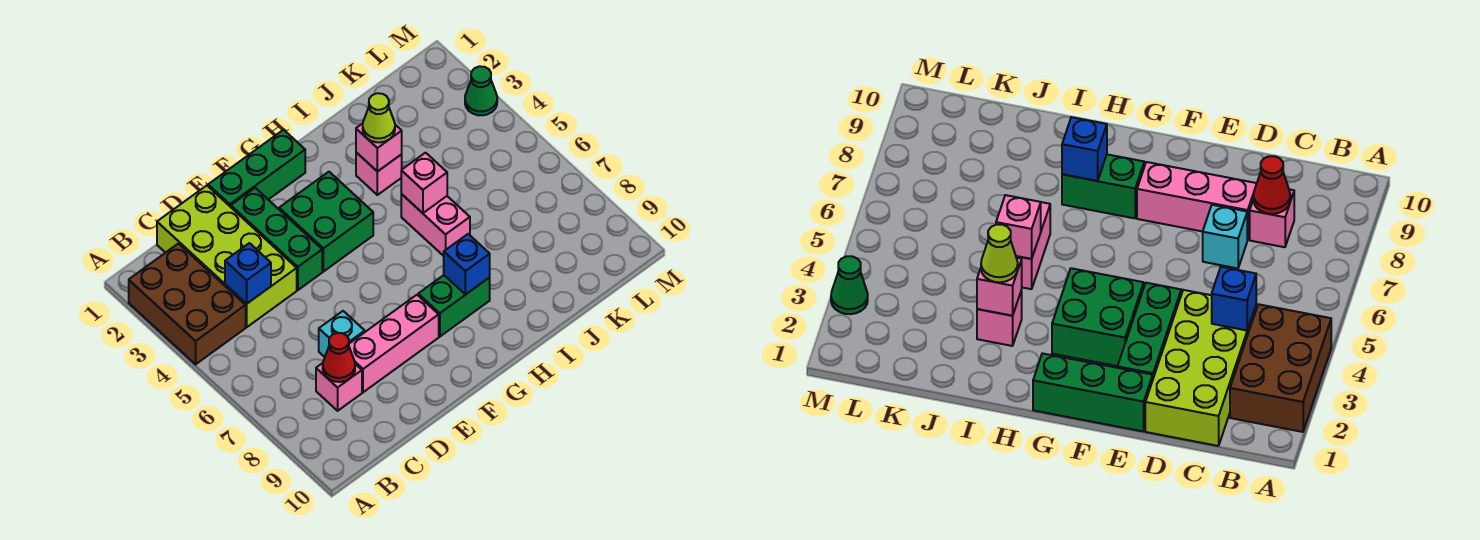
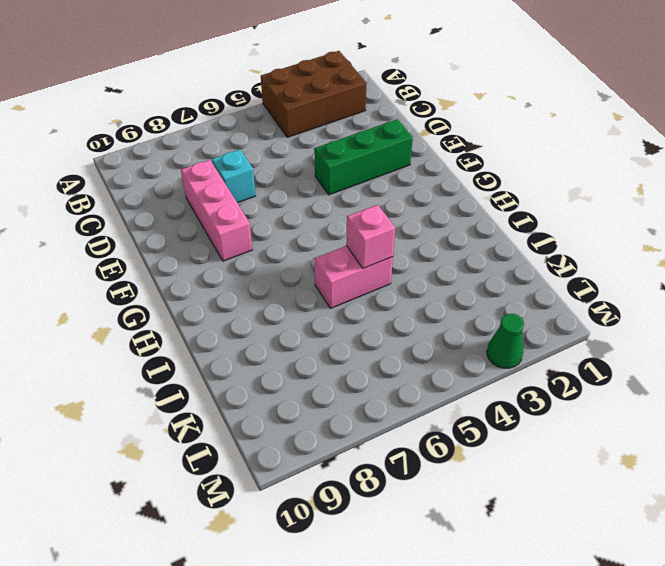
none -> lime 2x4 brick [157,186,297,327]
none -> pink 1x1 brick [316,363,362,411]
none -> green 1x3 brick [208,130,305,207]

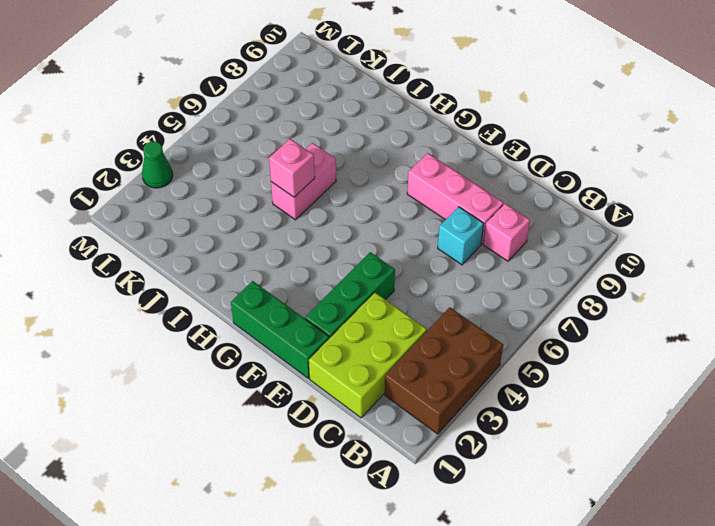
lime 2x3 brick [309,292,427,418] -> lime 2x4 brick [157,186,297,327]
none -> green 2x2 brick [279,172,373,272]
none -> green 1x2 brick [418,275,490,337]
none -> pink 1x1 brick [356,152,402,195]

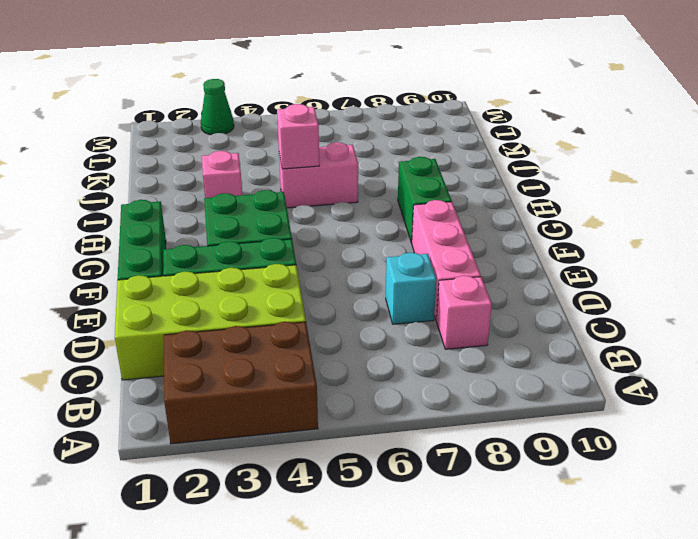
none -> blue 1x1 brick [225,243,271,304]
none -> red 1x1 cone [323,333,355,382]
none -> blue 1x1 brick [444,234,490,294]

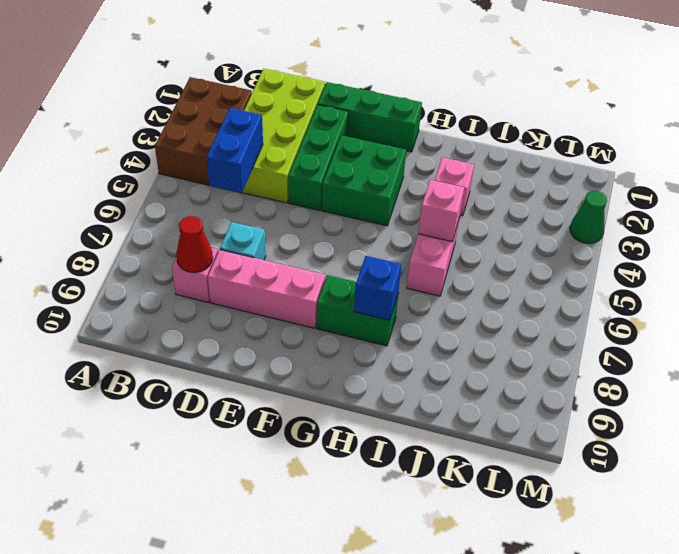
blue 1x2 brick [207,108,263,193] -> blue 1x1 brick [225,243,271,304]
none -> pink 1x1 brick [356,123,402,172]
none -> lime 1x1 cone [363,93,395,142]

